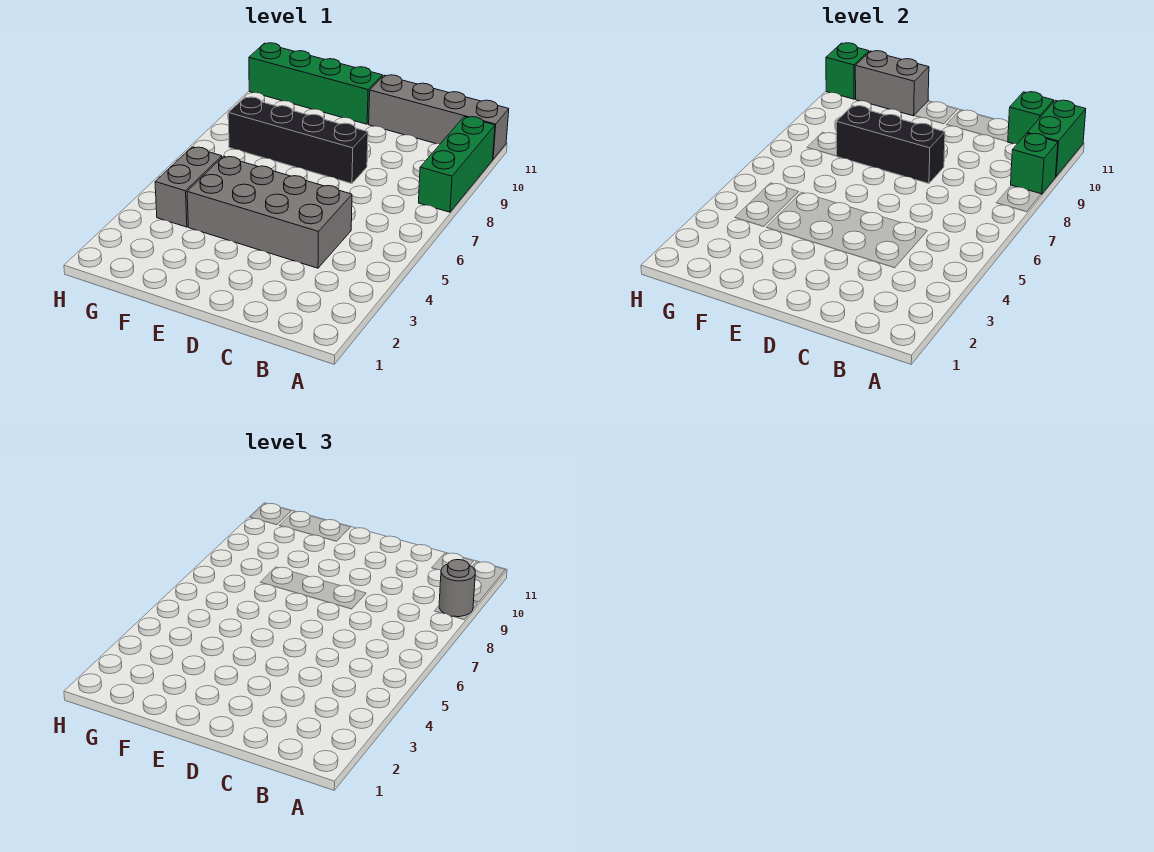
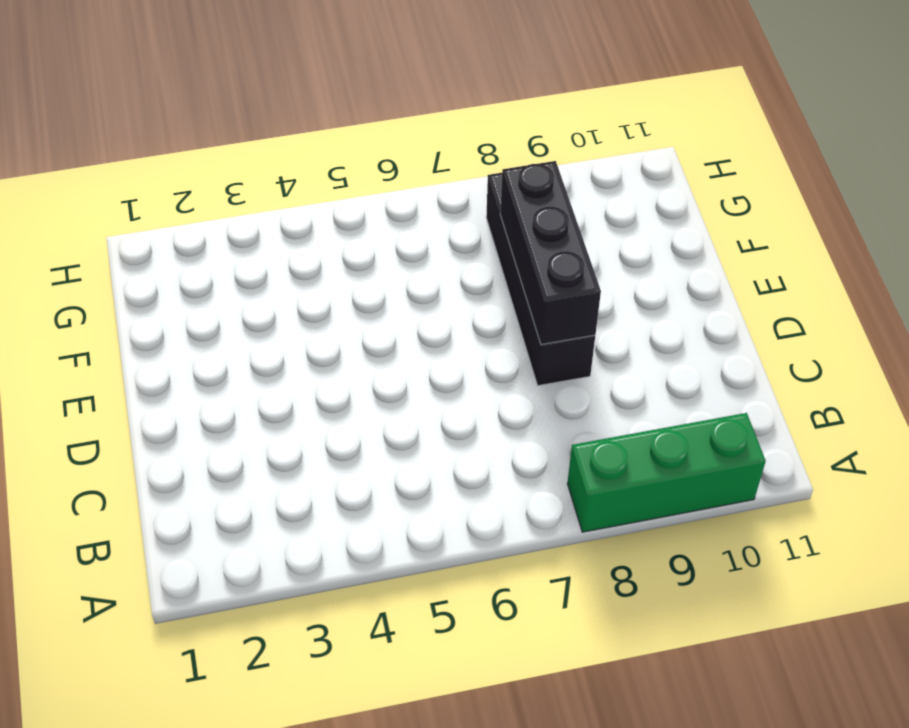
none -> grey 1x4 brick [369,75,509,159]
none -> grey 2x4 brick [187,156,352,268]
none -> green 1x4 brick [249,43,382,124]

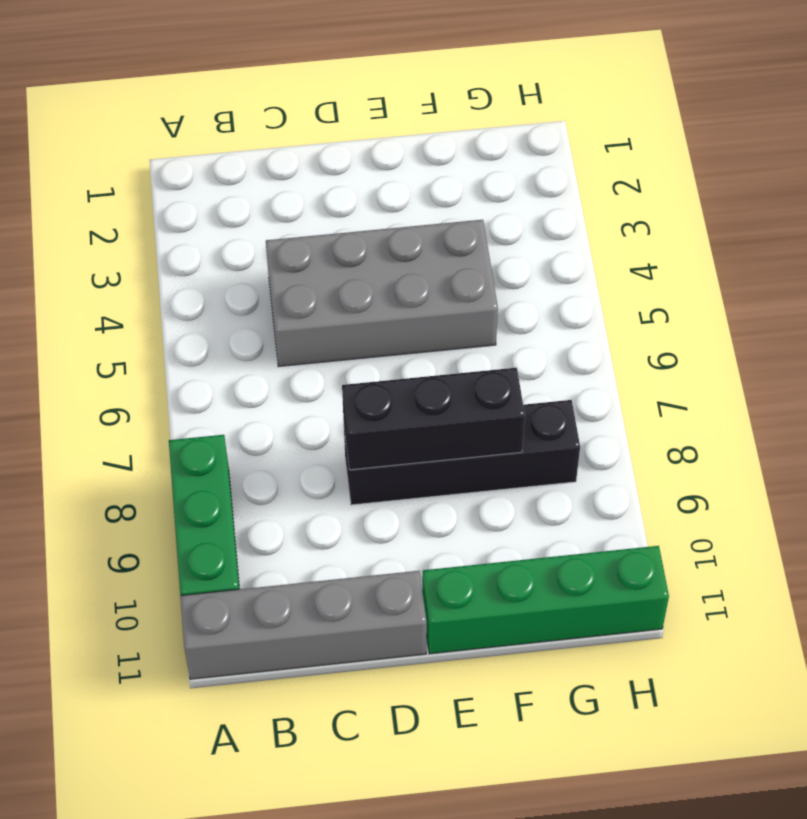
none -> grey 1x2 brick [155,147,222,227]
none -> green 1x1 brick [1011,133,1058,194]
none -> green 1x2 brick [1027,100,1086,176]

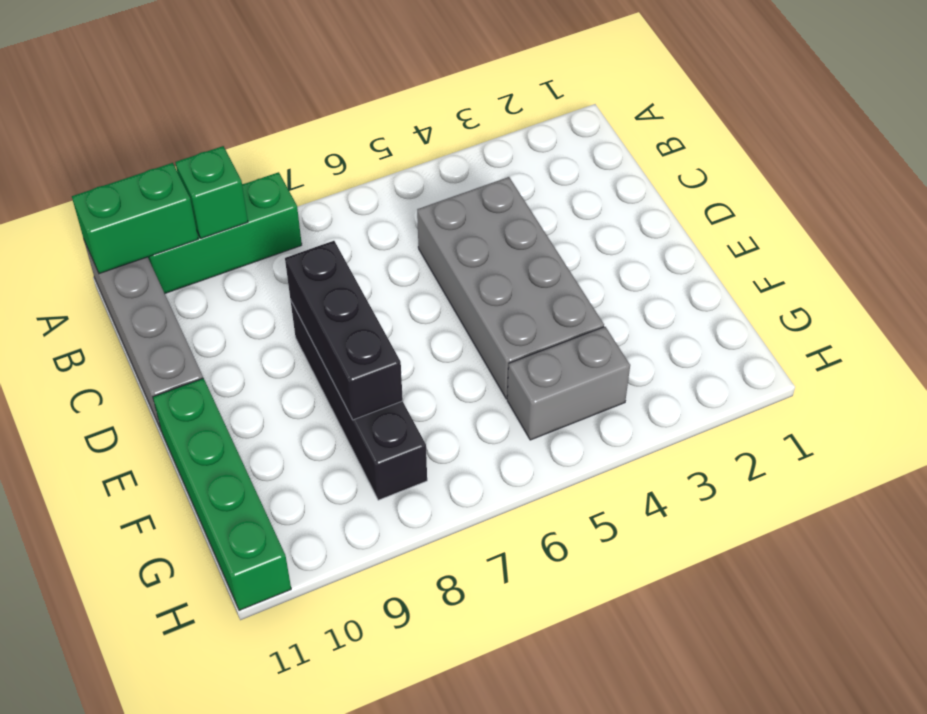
none -> green 1x1 brick [1008,92,1054,144]
none -> grey 1x2 brick [855,51,929,116]
none -> green 1x1 brick [826,43,869,99]

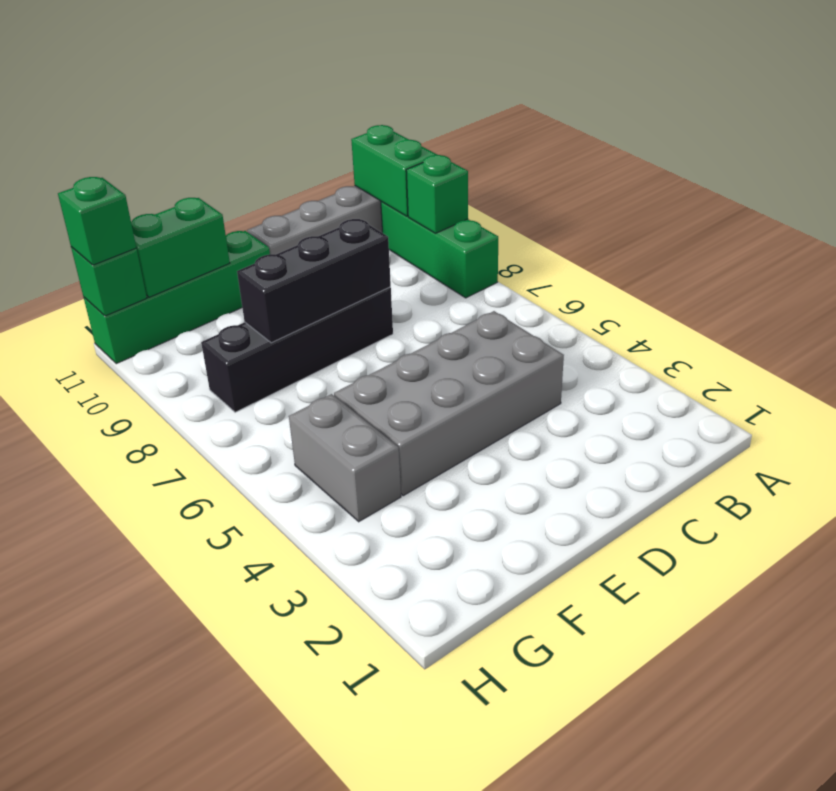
green 1x2 brick [131,198,230,297] -> grey 1x2 brick [855,51,929,116]
green 1x1 brick [58,177,136,265] -> green 1x1 brick moved to [1008,92,1054,144]
none -> grey 1x1 round brick [439,560,475,617]

